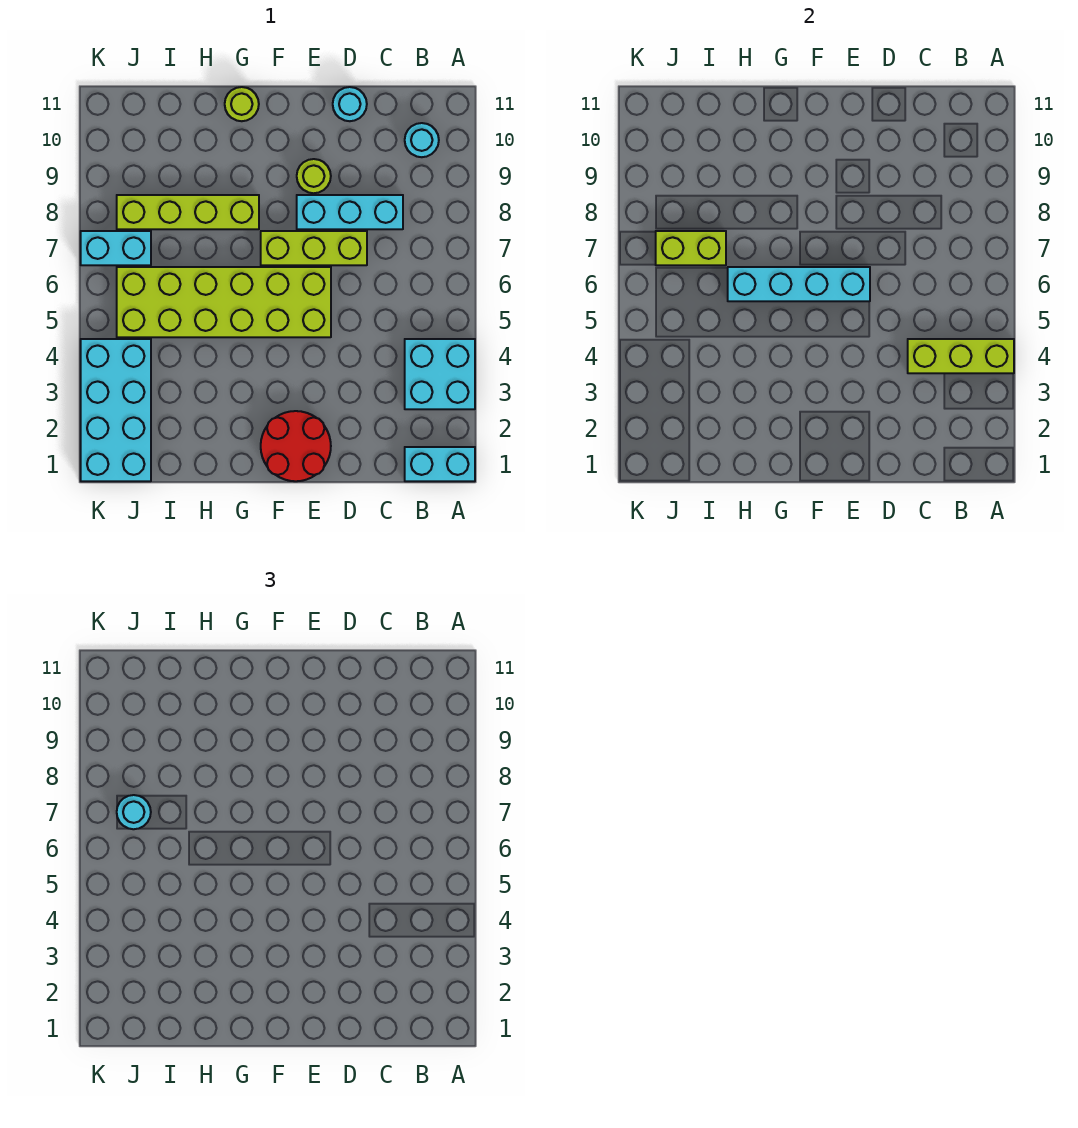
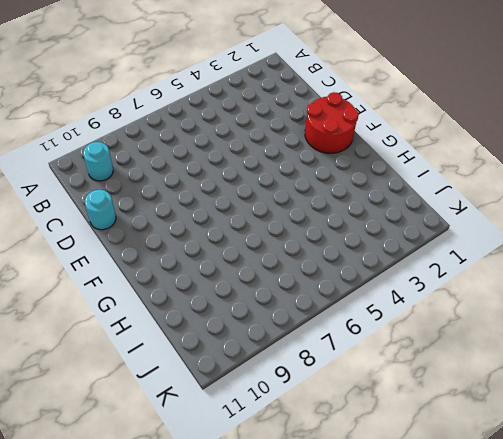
none -> cyan 1x2 brick [405,447,475,481]
none -> cyan 2x2 brick [405,339,475,409]
none -> cyan 1x3 brick [297,195,403,229]

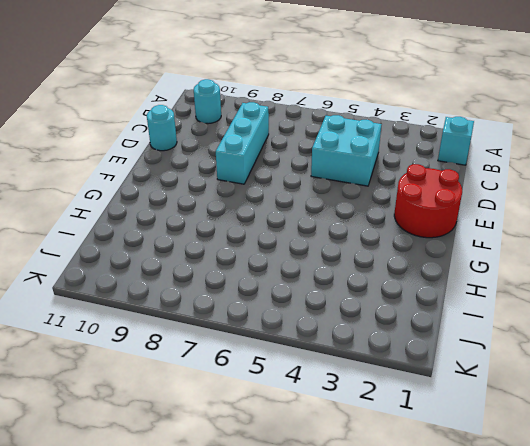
cyan 1x1 brick [438,117,474,165] -> cyan 1x2 brick [405,447,475,481]
cyan 2x2 brick [311,115,382,186] -> cyan 2x2 brick moved to [405,339,475,409]
none -> lime 1x3 brick [261,231,367,265]
none -> lime 2x6 brick [117,267,331,337]
none -> lime 1x1 round brick [297,159,331,193]

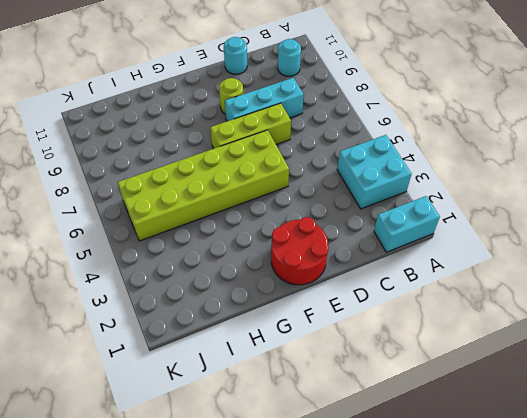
none -> lime 1x4 brick [117,195,259,229]
none -> lime 1x1 round brick [225,87,259,121]
none -> cyan 2x4 brick [81,339,151,481]

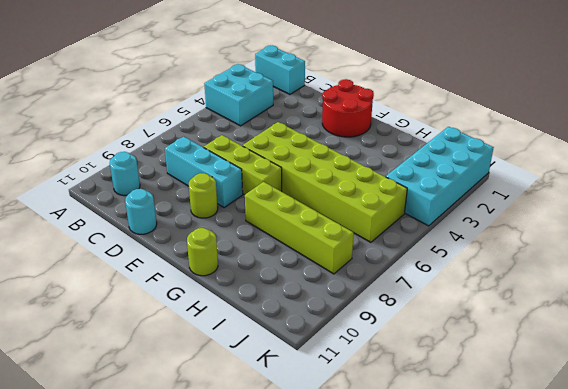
none -> cyan 1x2 brick [81,231,151,265]
none -> lime 1x3 brick [908,339,1014,373]
none -> cyan 1x4 brick [728,267,870,301]

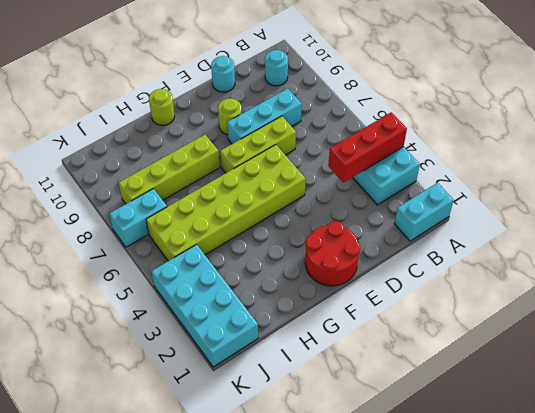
red 1x3 brick [328,112,407,183] -> lime 1x3 brick [908,339,1014,373]
none -> cyan 1x4 brick [728,267,870,301]
none -> lime 1x2 brick [656,231,726,265]
none -> cyan 1x1 round brick [117,795,151,829]

